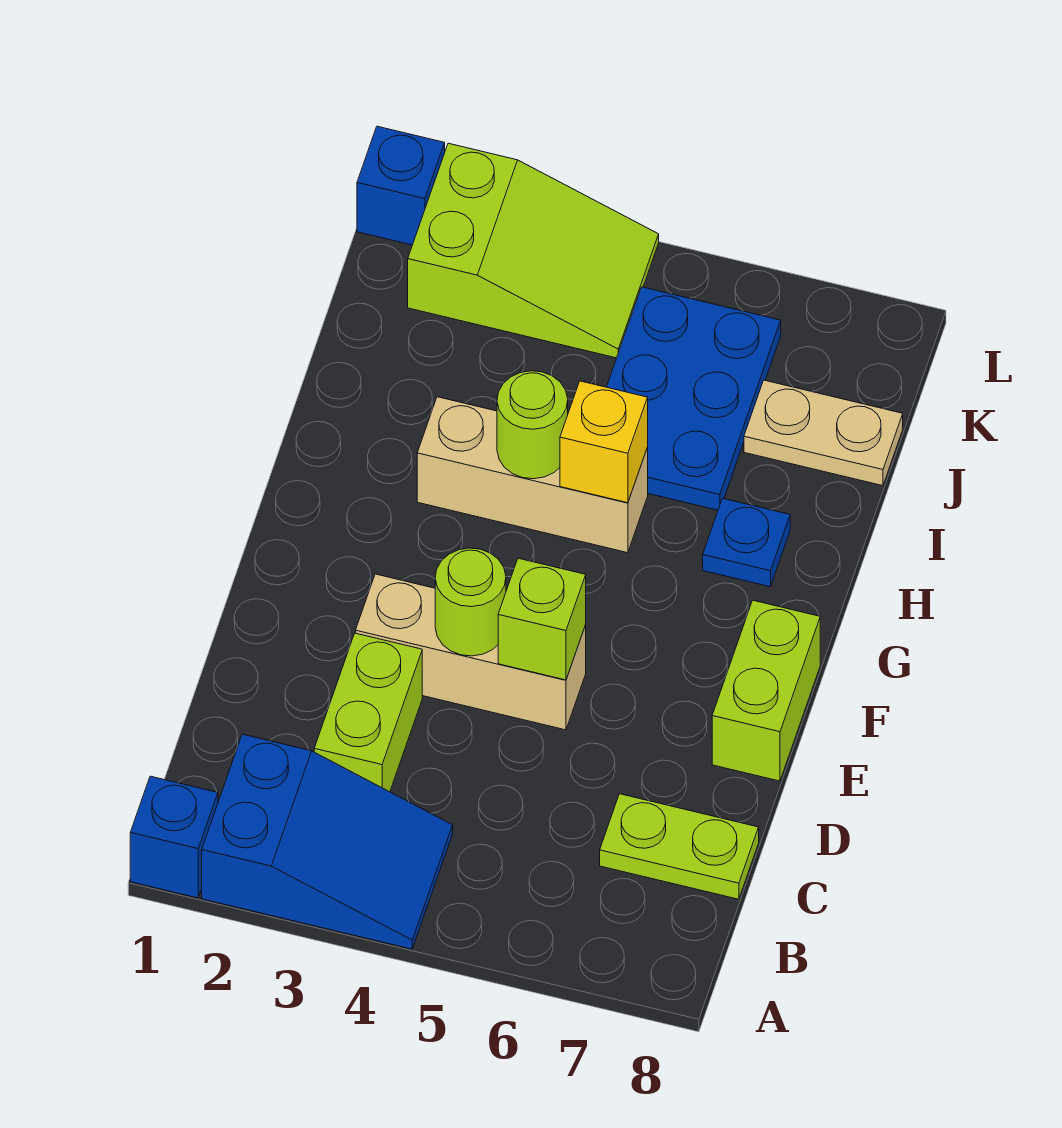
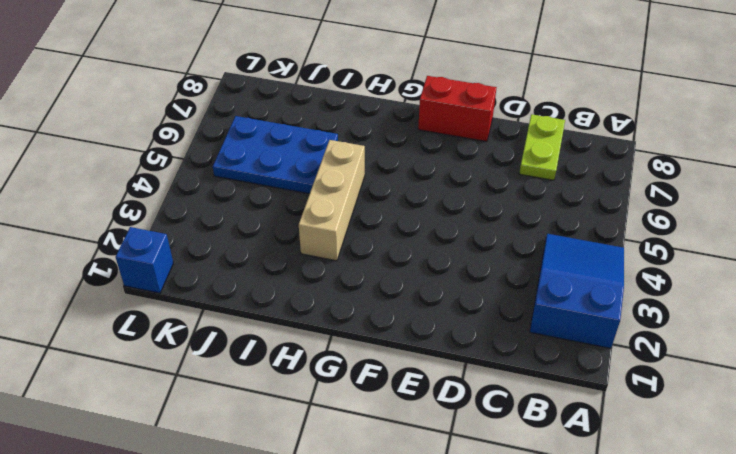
red 1x2 brick [418,76,497,141] -> lime 1x2 brick [712,600,820,781]
none -> blue 1x1 brick [130,776,218,898]
none -> lime 1x2 brick [314,633,422,792]
none -> tan 1x3 brick [356,574,586,730]

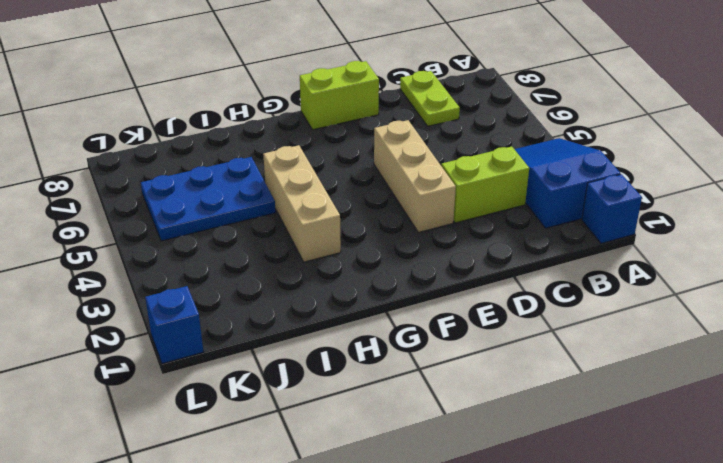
none -> blue 1x1 plate [703,498,790,587]
none -> tan 1x2 plate [744,380,903,486]
none -> lime 2x3 slope [408,143,659,358]

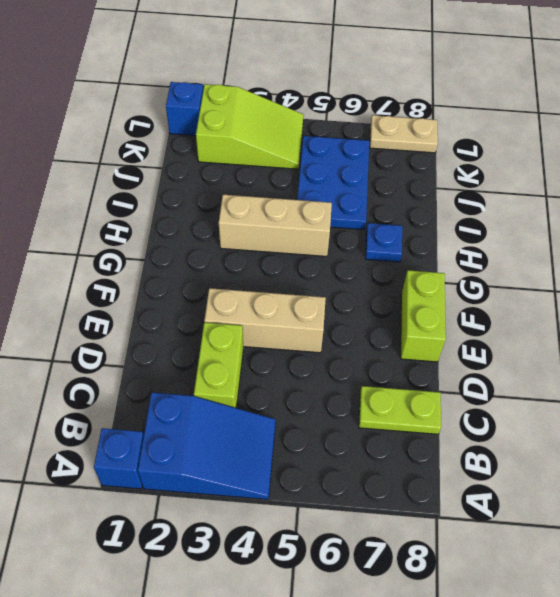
tan 1x2 plate [370,115,438,153] -> tan 1x2 plate moved to [744,380,903,486]
none -> lime 1x1 round brick [435,548,506,656]
none -> lime 1x1 brick [498,558,586,680]
none -> lime 1x1 round brick [497,371,568,479]

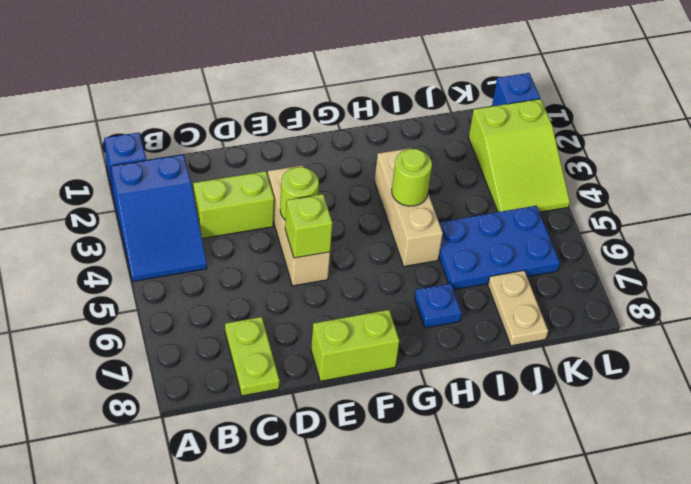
none -> yellow 1x1 brick [560,381,648,503]

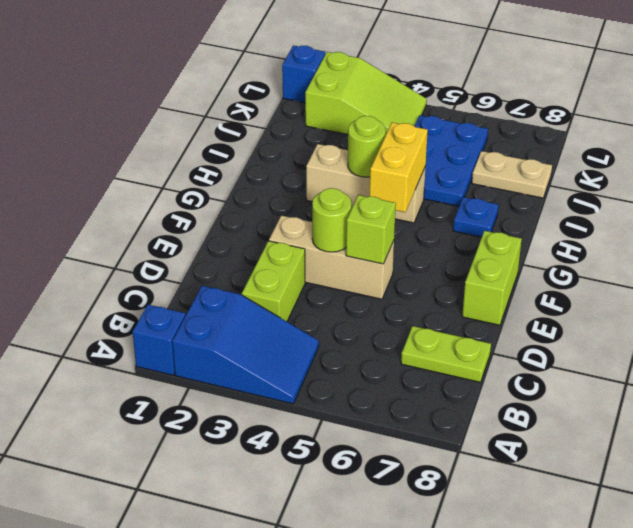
yellow 1x2 brick [369,122,428,212] -> yellow 1x1 brick [560,381,648,503]

